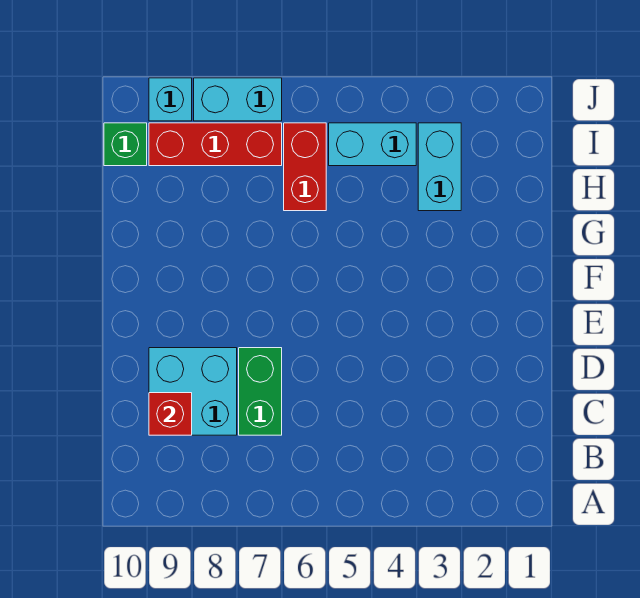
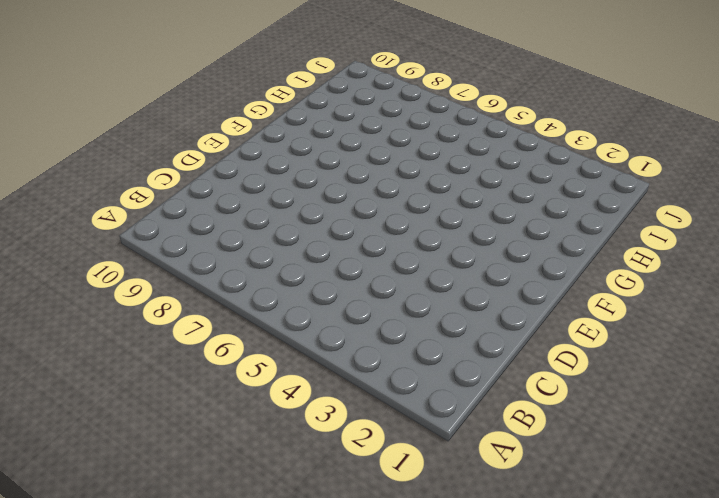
none -> green 1x2 brick [239,348,282,435]
none -> cyan 2x2 brick [149,348,237,435]

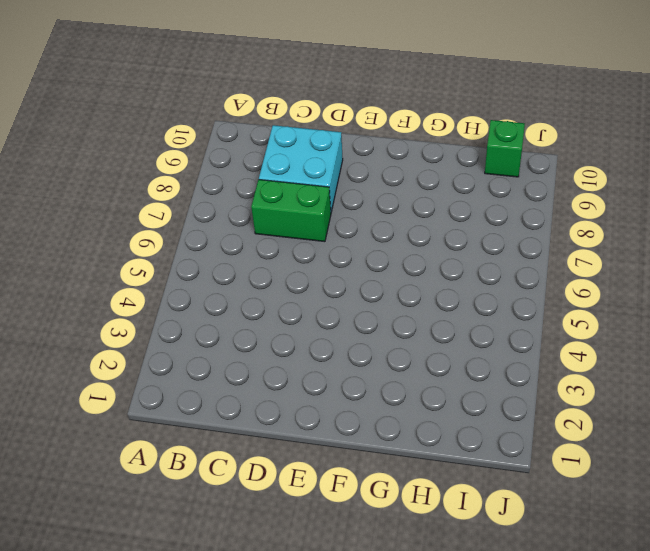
none -> cyan 1x2 brick [418,123,461,211]
none -> red 1x2 brick [284,123,326,211]

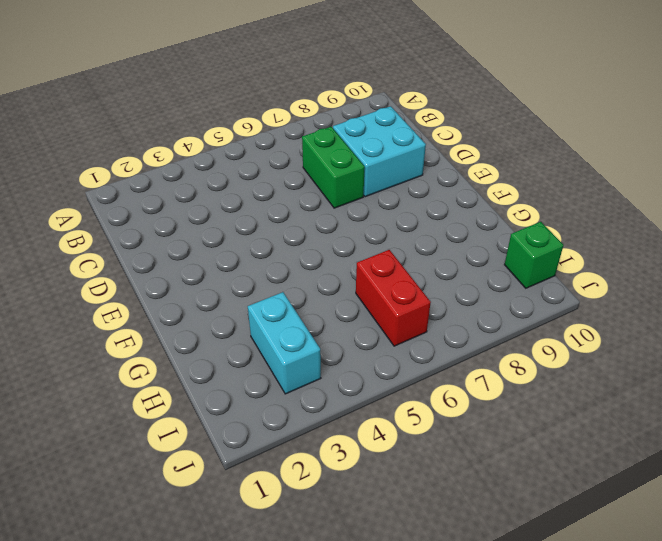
none -> cyan 1x2 brick [329,123,416,166]
none -> red 1x3 brick [149,123,282,166]

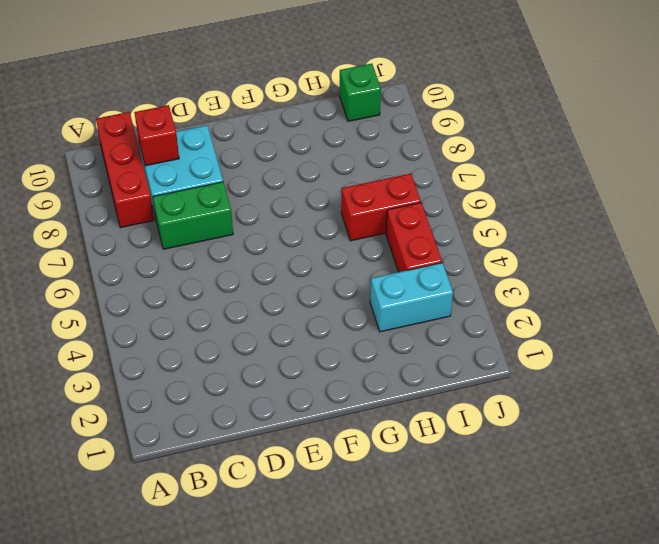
red 1x3 brick [96,112,154,228] -> red 1x3 brick moved to [149,123,282,166]
red 1x2 brick [386,203,442,272] -> cyan 1x2 brick [329,123,416,166]
none -> cyan 1x2 brick [194,78,282,121]
none -> cyan 1x1 brick [149,78,192,121]

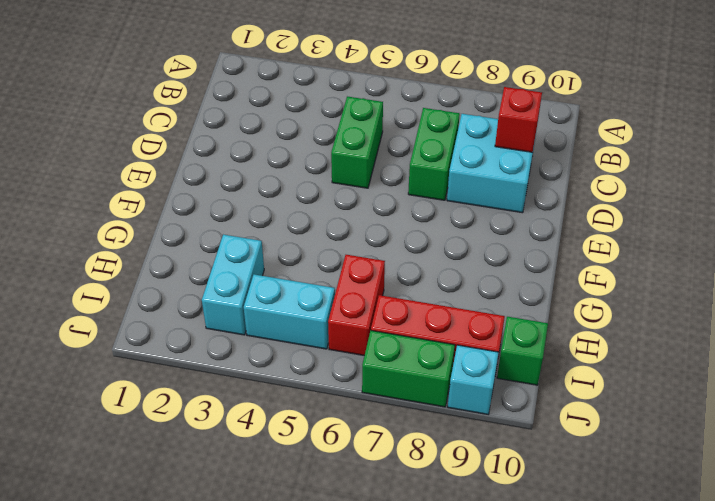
green 1x2 brick [331,97,383,188] -> none
green 1x2 brick [362,331,455,407] -> cyan 1x2 brick [194,78,282,121]

